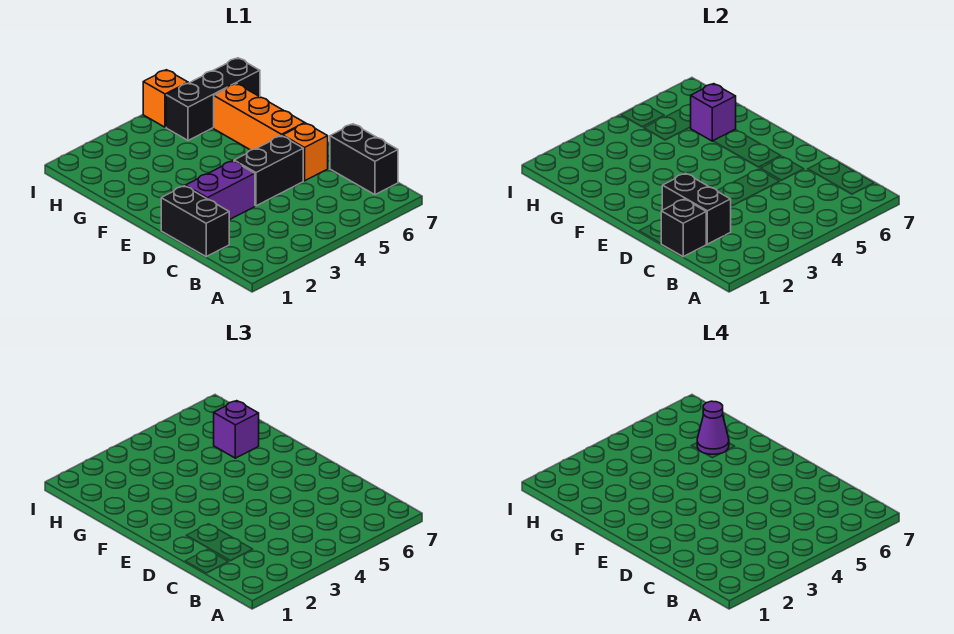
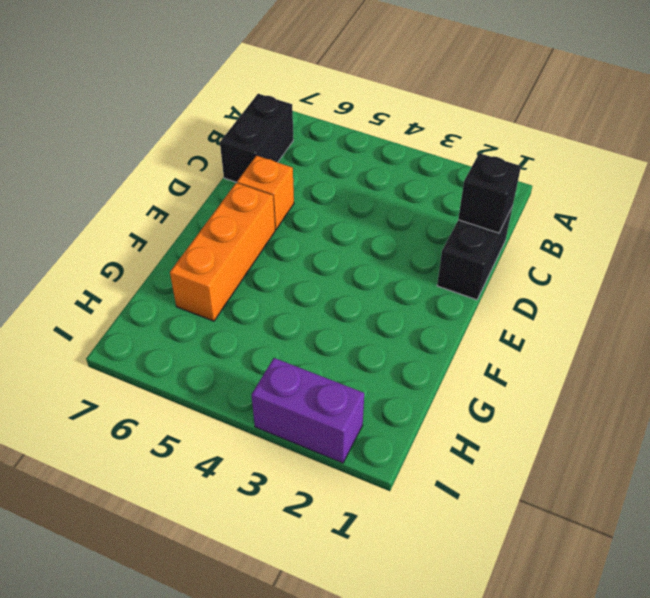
purple 1x2 brick [251,358,364,463] -> purple 1x2 brick moved to [185,161,255,220]
none -> black 1x2 brick [234,136,303,206]
none -> black 1x3 brick [166,58,260,140]
none -> orange 1x1 brick [143,70,188,127]

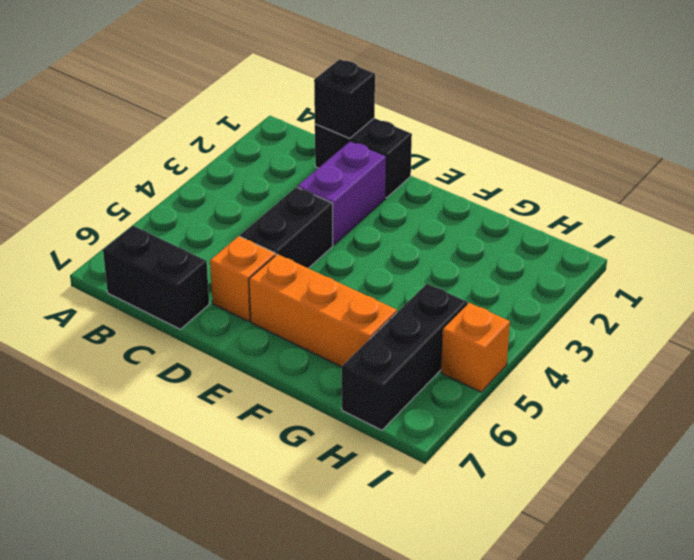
none -> black 1x2 brick [662,173,731,244]
none -> purple 1x1 brick [691,84,736,141]
none -> purple 1x1 brick [214,401,259,458]

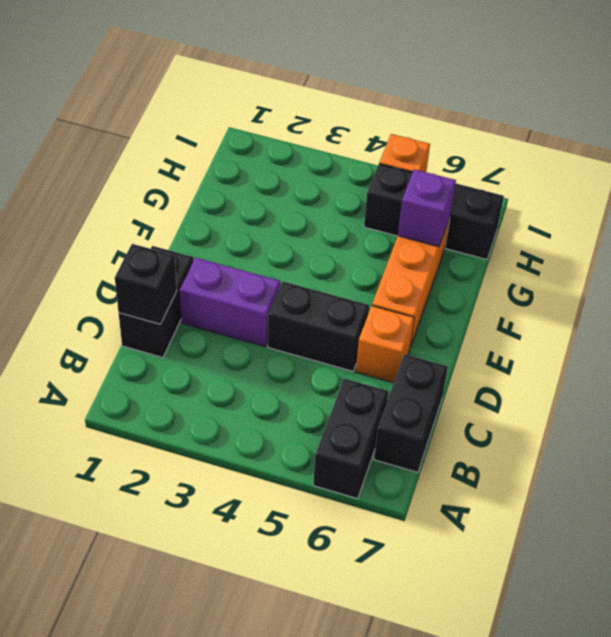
black 1x2 brick [313,378,388,499] -> black 1x2 brick moved to [662,173,731,244]
none -> purple 1x1 brick [214,401,259,458]
none -> purple 1x1 cone [697,401,729,454]

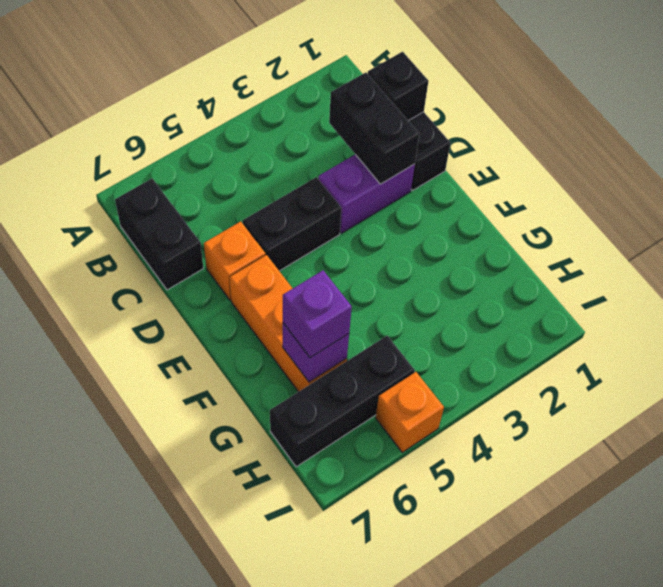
none -> purple 1x1 cone [697,401,729,454]

